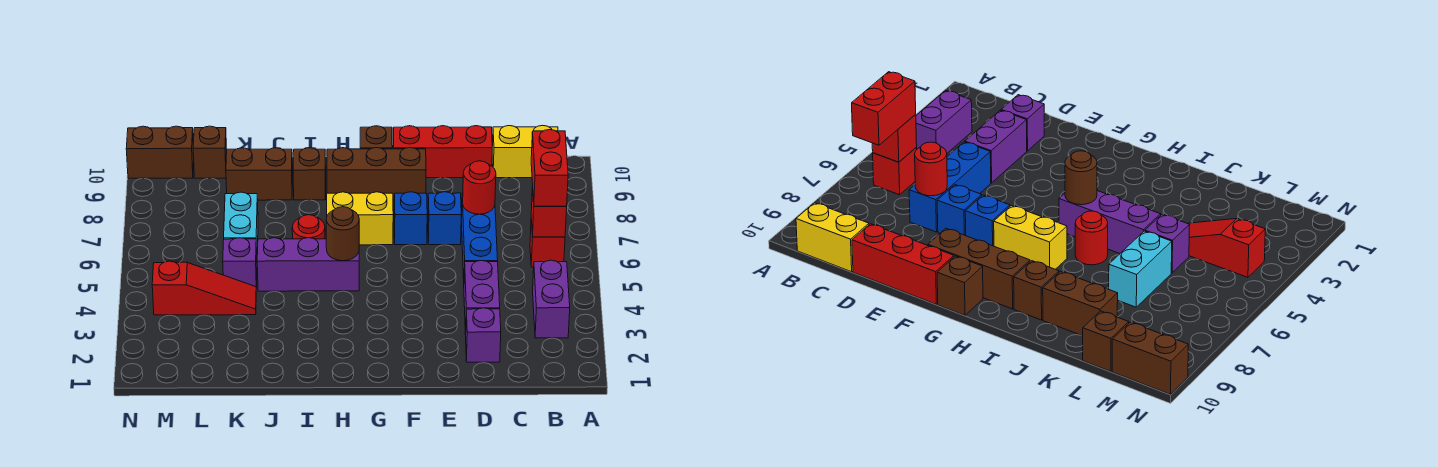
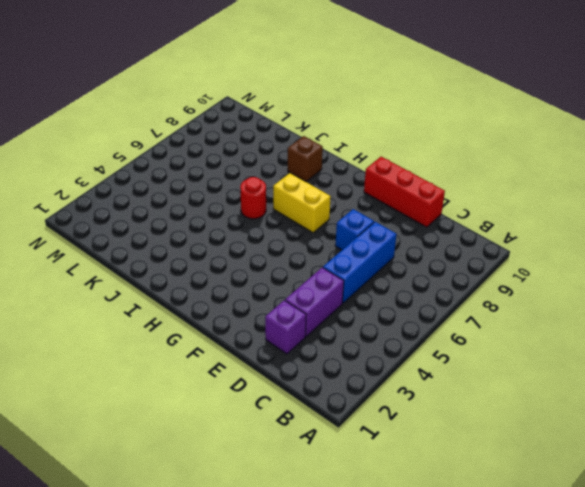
none -> purple 1x2 brick [533,260,570,338]
none -> red 1x1 brick [530,219,565,267]
none -> yellow 1x2 brick [492,125,558,178]

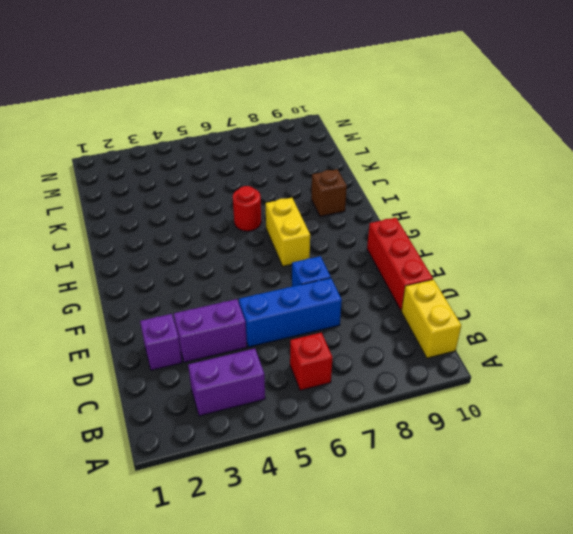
none -> blue 1x1 brick [394,192,427,245]
none -> brown 1x3 brick [327,148,426,200]
none -> brown 1x1 brick [360,126,392,149]

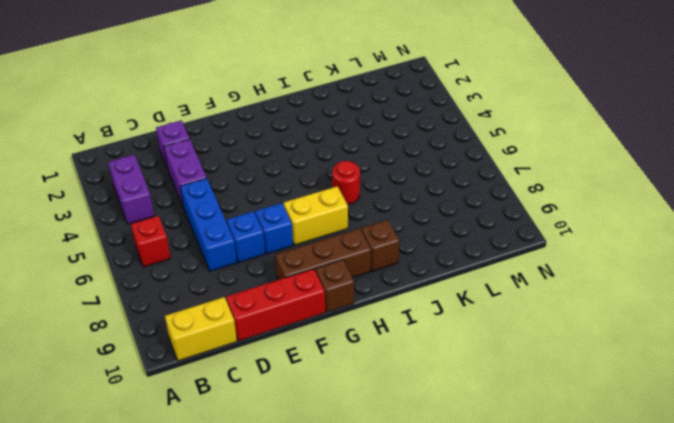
none -> purple 1x3 brick [257,238,359,291]
none -> brown 1x2 brick [226,148,292,200]
none -> red 1x3 slope [152,261,256,315]

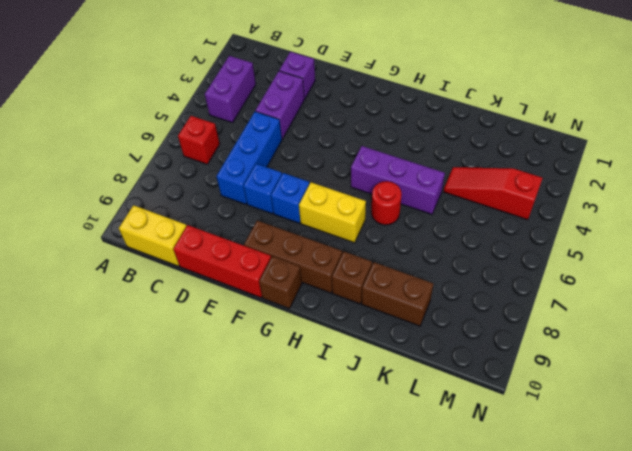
none -> purple 1x1 brick [223,238,257,288]
none -> cyan 1x2 brick [224,192,258,249]
none -> brown 1x1 brick [193,126,227,178]

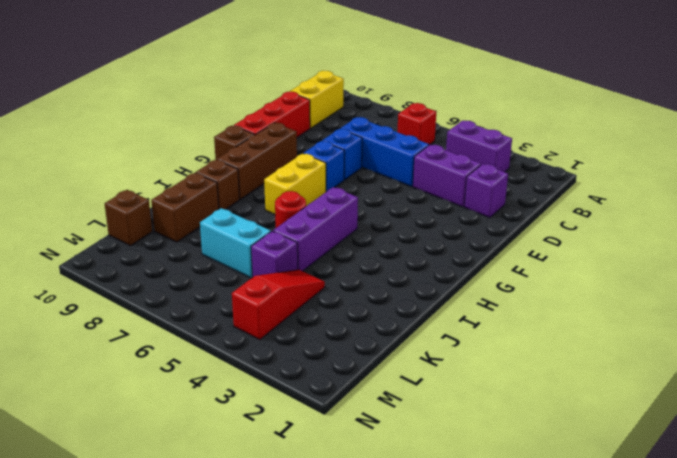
none -> brown 1x2 brick [126,126,194,178]
none -> red 1x1 brick [531,186,567,237]
none -> red 1x1 round brick [463,161,496,214]

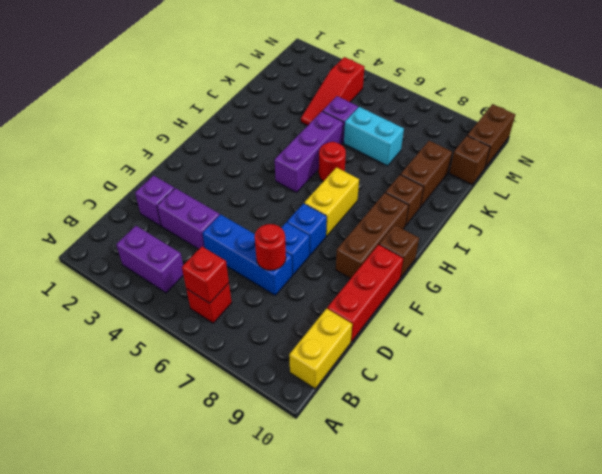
none -> brown 1x1 round brick [326,207,359,261]
none -> red 1x2 brick [531,130,568,206]

